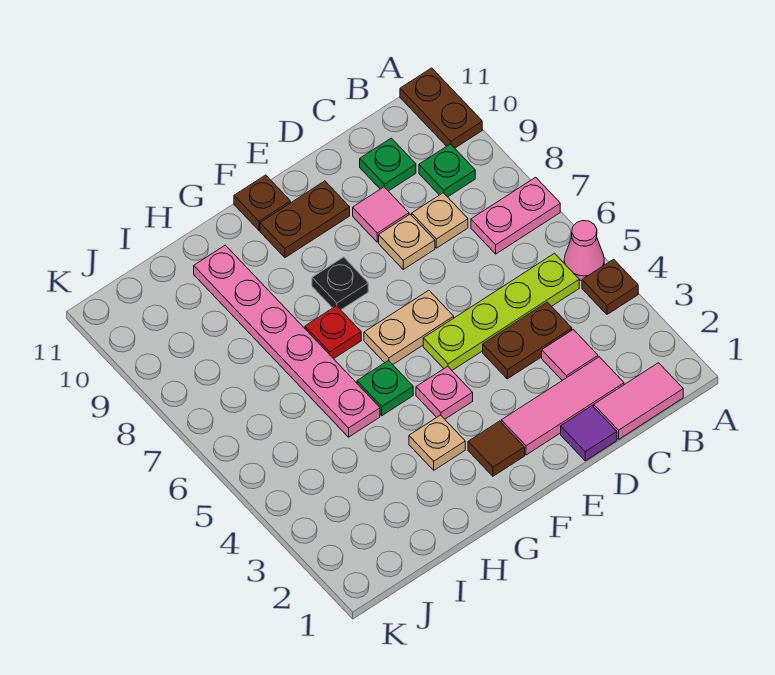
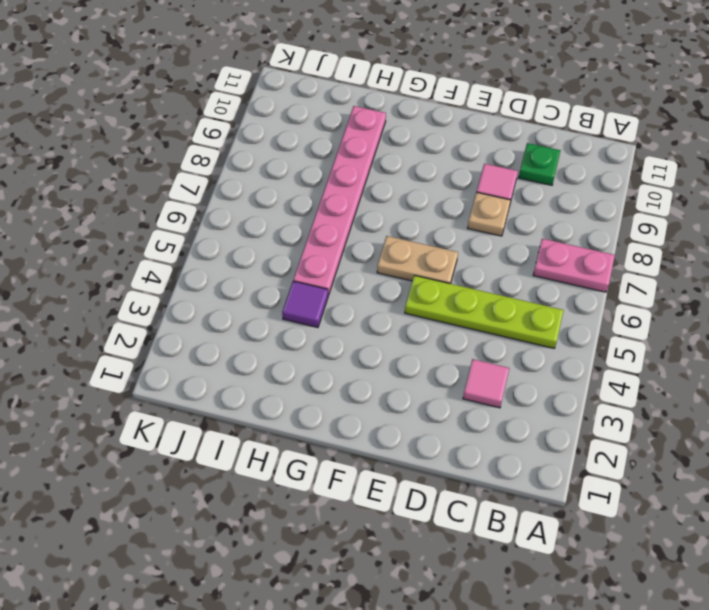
purple 1x1 tile [282,281,328,328] -> purple 1x1 tile moved to [561,406,617,461]
none -> brown 1x1 plate [582,259,638,314]
none -> pink 1x1 cone [564,221,604,280]
none -> brown 1x2 plate [400,68,482,148]

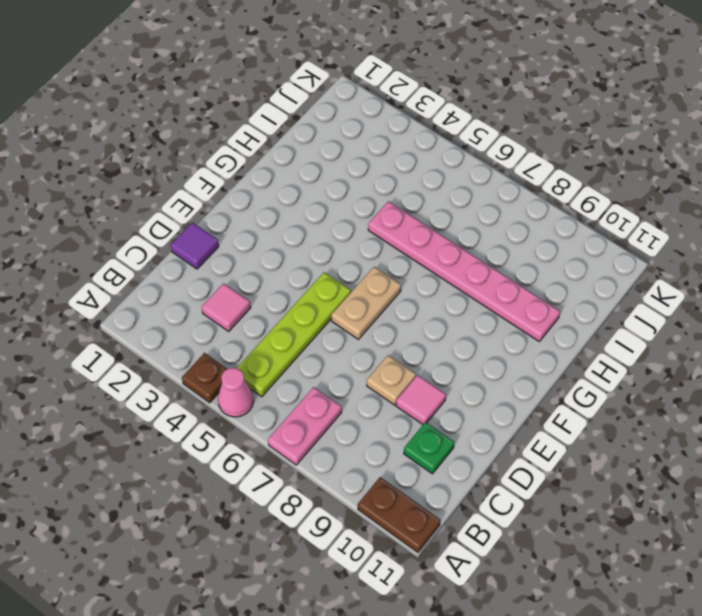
none -> pink 1x2 tile [594,363,683,439]
none -> green 1x1 plate [419,144,475,197]
none -> pink 1x3 tile [501,357,624,455]

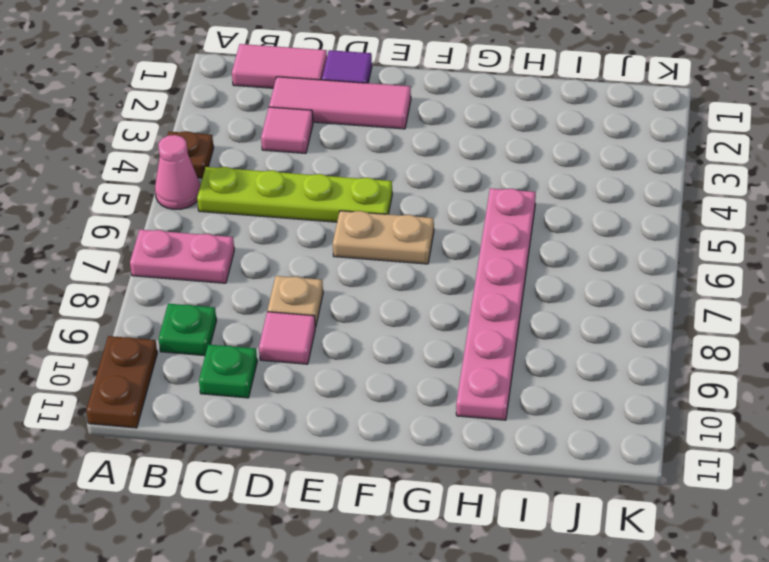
none -> brown 1x2 plate [483,302,572,379]
none -> tan 1x1 plate [412,193,468,248]
none -> brown 1x2 plate [260,181,350,258]

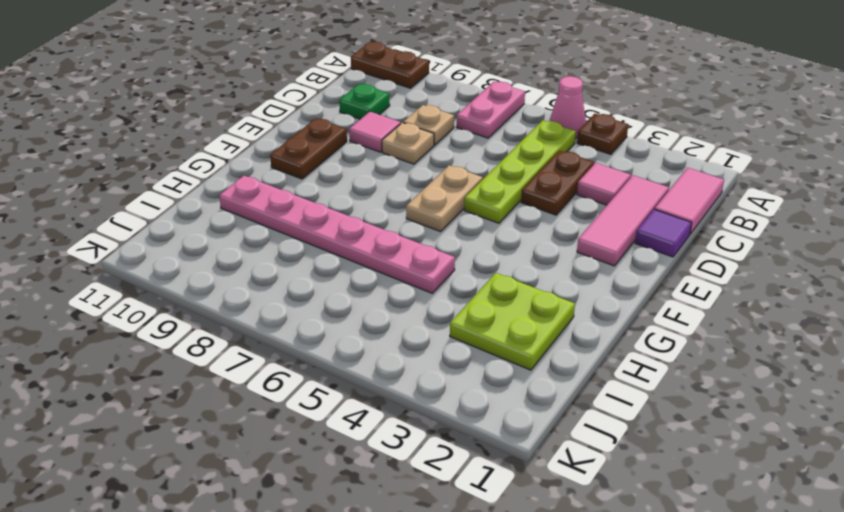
lime 2x2 plate [450,273,575,370] -> none
none -> green 1x1 plate [419,144,475,197]
none -> brown 1x1 tile [468,421,525,476]
none -> pink 1x1 plate [416,366,473,419]

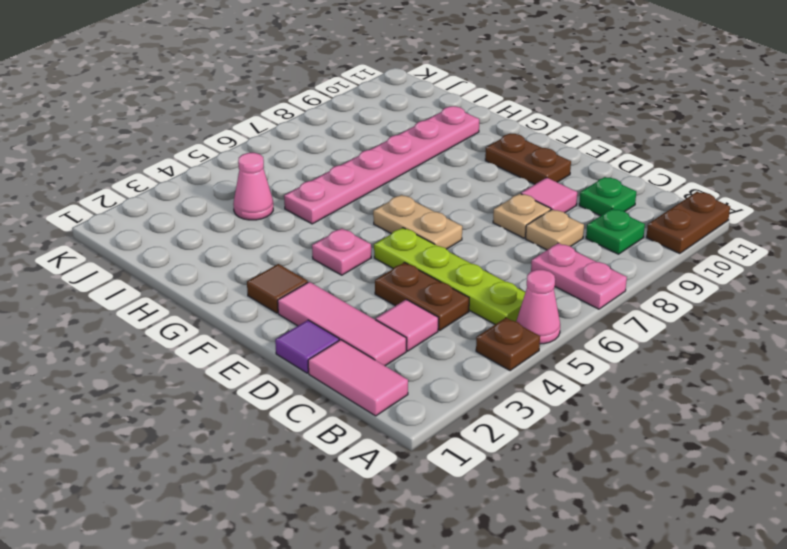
pink 1x1 cone [233,153,273,220] -> none
none -> black 1x1 plate [312,257,368,310]
none -> brown 1x1 plate [234,175,290,230]
none -> tan 1x1 plate [409,415,465,470]

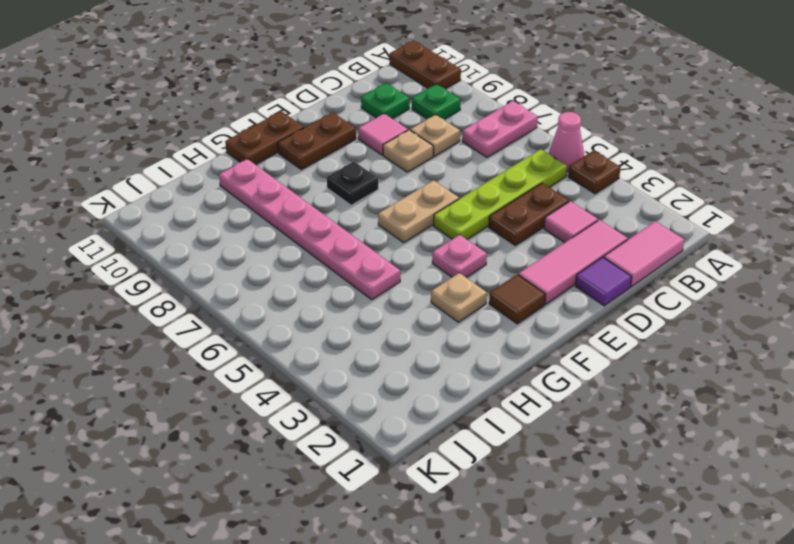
brown 1x2 plate [225,111,304,165] -> brown 1x1 plate [234,175,290,230]
none -> green 1x1 plate [357,361,413,416]
none -> red 1x1 plate [305,306,361,359]

